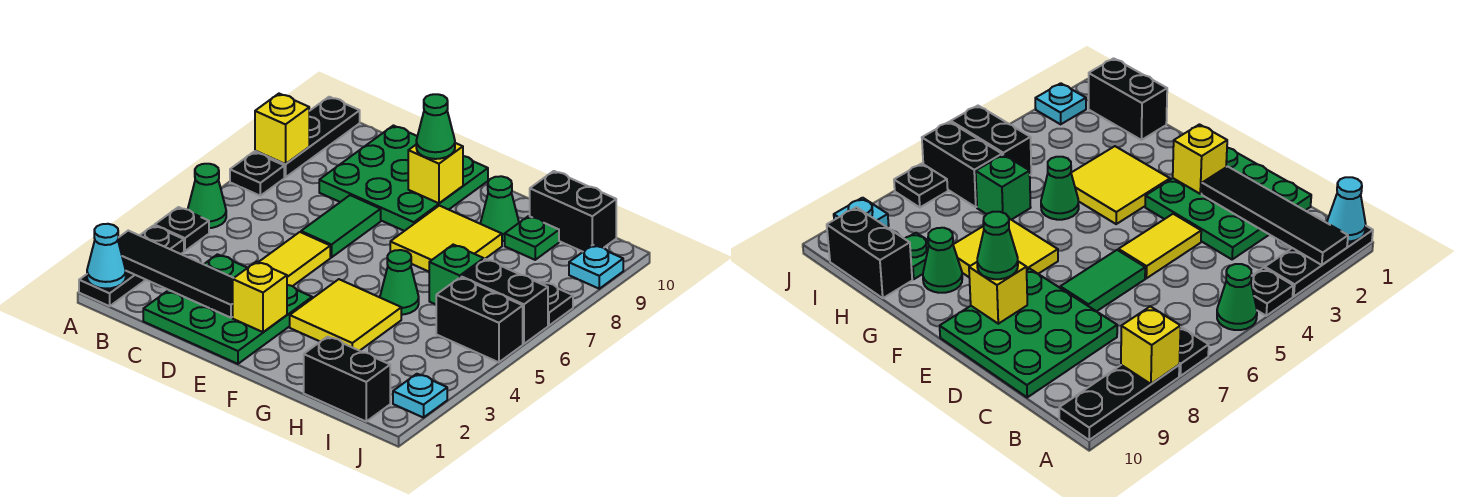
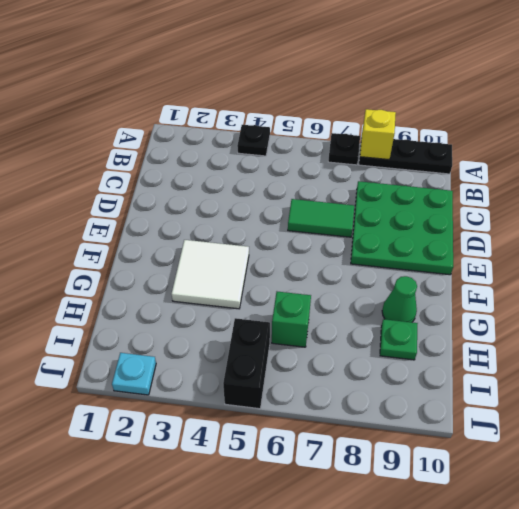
white 2x2 tile [171,240,249,309] -> yellow 2x2 tile [290,279,401,351]
none -> black 1x3 plate [79,226,184,306]
none -> green 1x1 cone [188,164,226,228]
none -> green 3x3 plate [143,254,312,364]

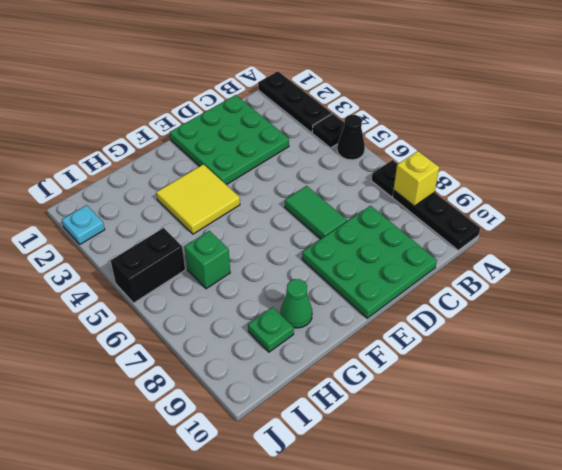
black 1x1 cone [337,115,365,160] -> green 1x1 cone [188,164,226,228]
none -> yellow 1x2 tile [259,232,330,286]
none -> yellow 2x2 tile [390,206,502,272]
none -> green 1x1 cone [380,250,419,315]

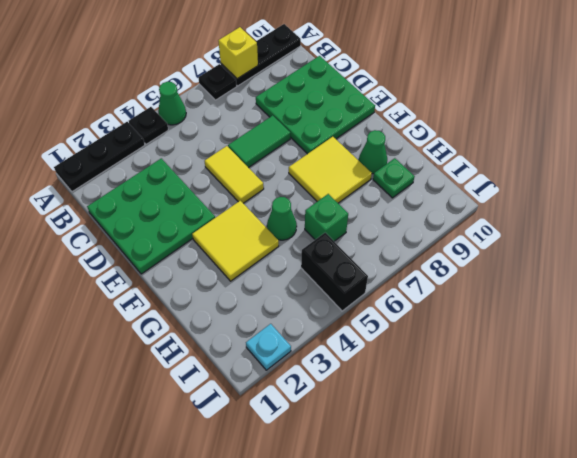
yellow 1x2 tile [205,146,264,203] -> yellow 1x2 tile turned to [259,232,330,286]
none -> black 1x2 brick [304,337,390,421]
none -> black 1x2 brick [530,171,616,252]
none -> black 1x2 brick [461,259,548,344]

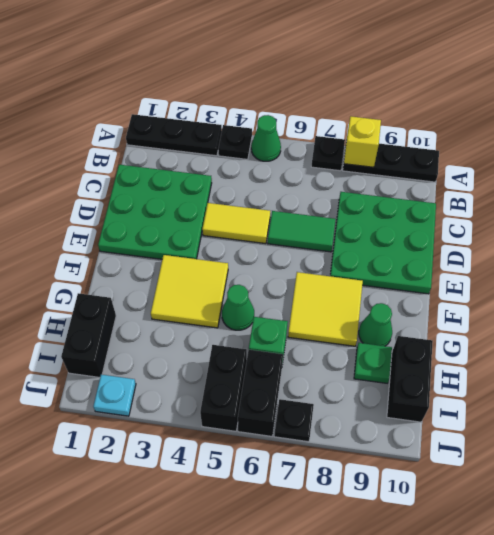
none -> cyan 1x1 plate [569,245,623,289]
none -> cyan 1x1 cone [87,224,126,289]
none -> black 1x4 tile [118,231,233,318]

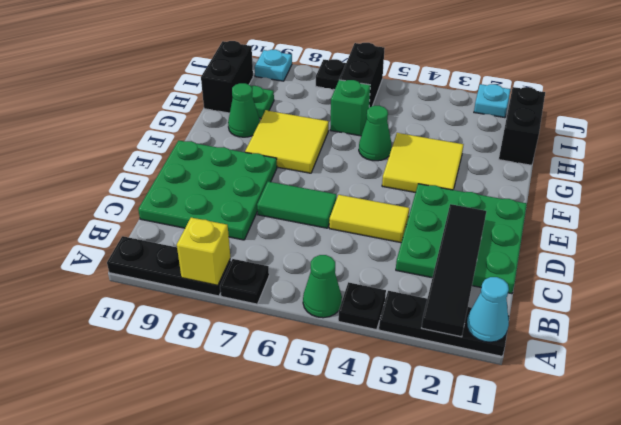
none -> black 1x2 brick [436,277,523,362]
none -> yellow 1x1 brick [233,261,287,332]
none -> yellow 1x1 brick [408,143,463,203]

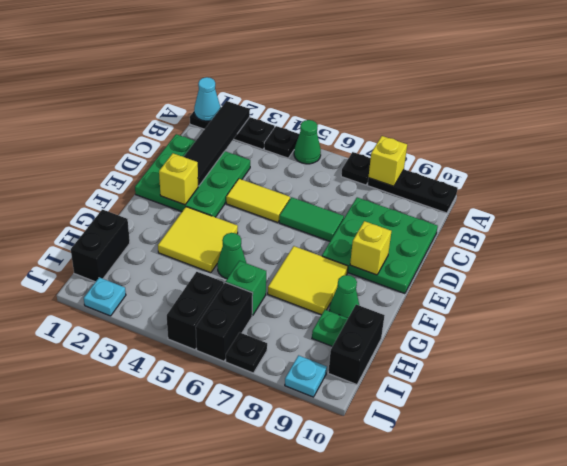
none -> green 1x1 cone [416,94,455,159]

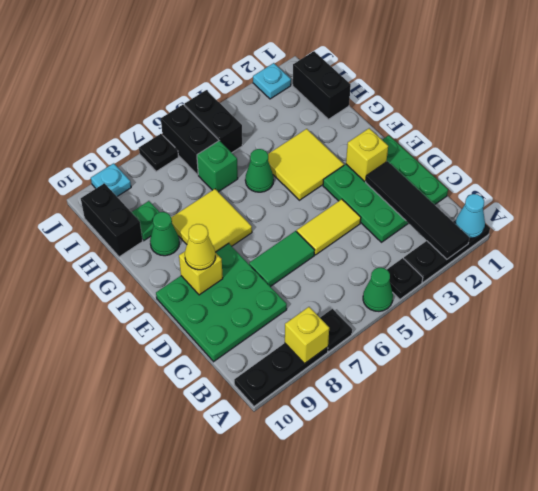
yellow 1x1 cone [185,224,215,270] -> green 1x1 cone [416,94,455,159]

